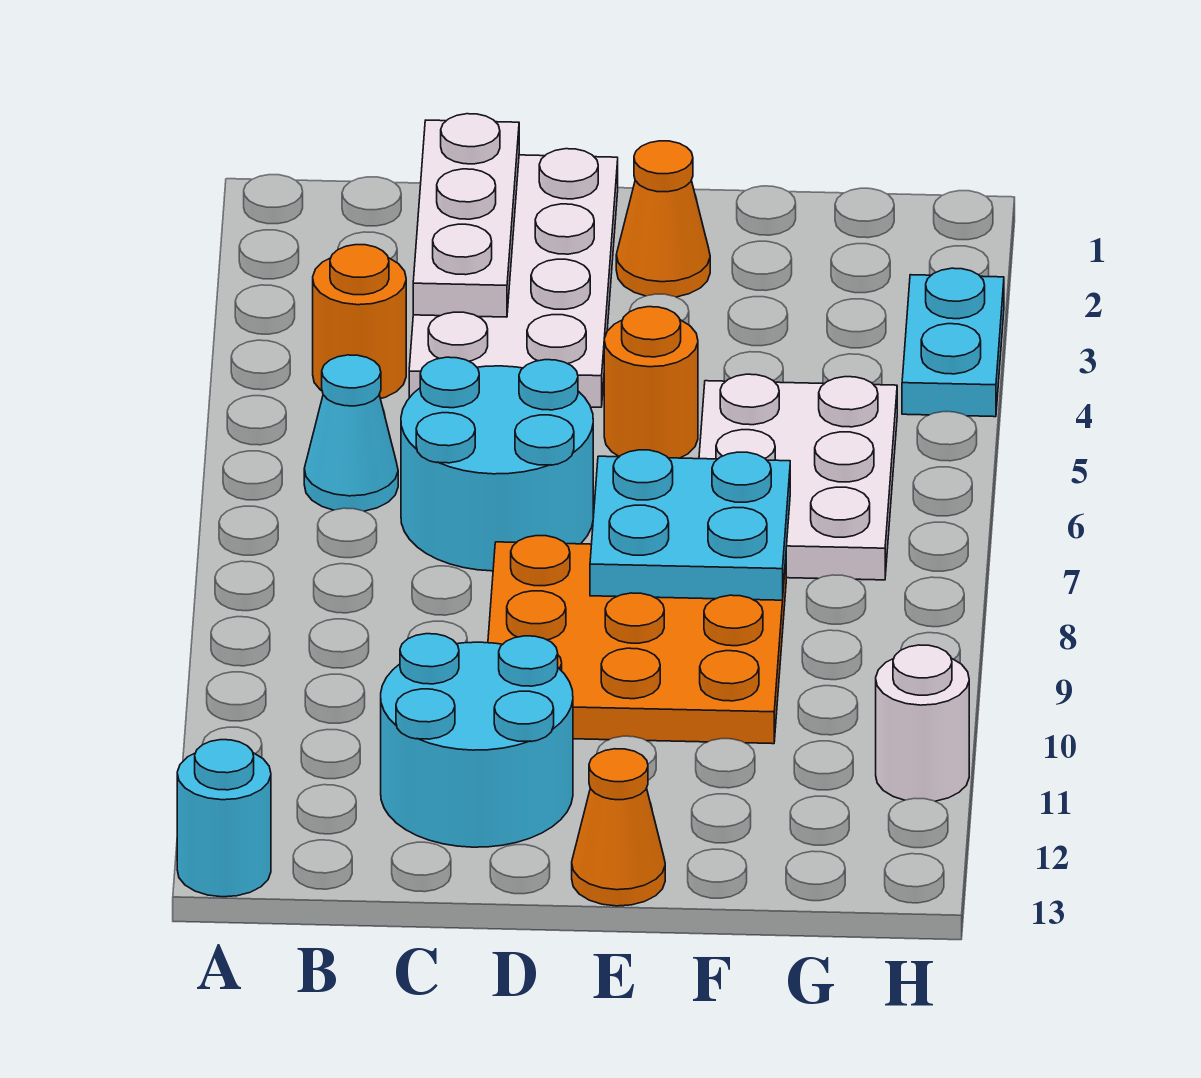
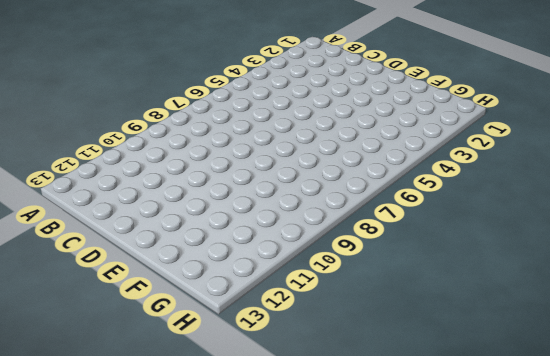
none -> cyan 1x1 round brick [177,740,271,897]
none -> orange 1x1 round brick [313,245,406,399]
none -> cyan 1x1 cone [304,355,398,511]

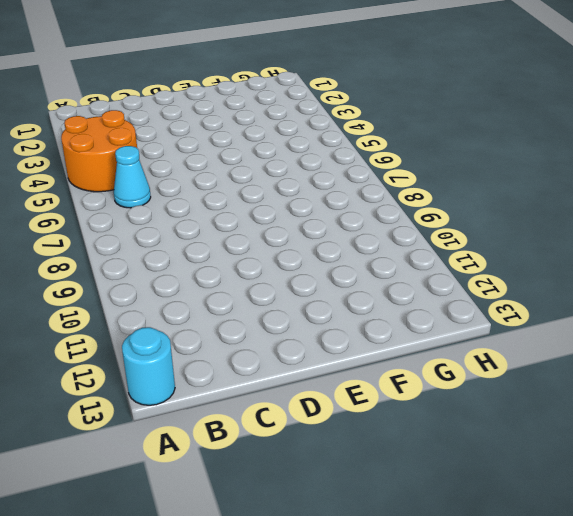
orange 2x2 round brick [61,110,137,192] -> orange 1x1 round brick [313,245,406,399]
none -> white 2x4 plate [409,149,618,407]
none -> cyan 2x2 round brick [401,357,593,571]
none -> cyan 2x2 round brick [381,634,573,847]

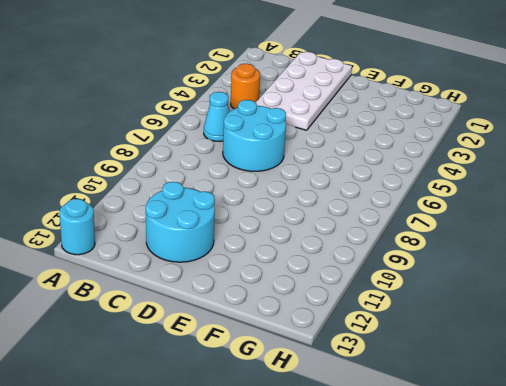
none -> orange 3x3 plate [488,536,786,744]
none -> orange 1x1 cone [616,141,710,297]
none -> orange 1x1 round brick [604,307,698,458]

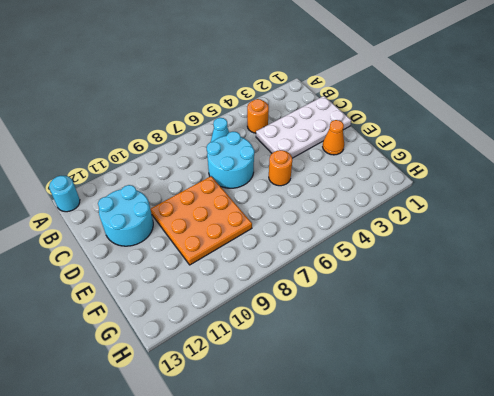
none -> orange 1x1 cone [572,749,665,906]
none -> white 2x3 plate [699,374,897,580]
none -> cyan 1x2 plate [902,268,1004,417]

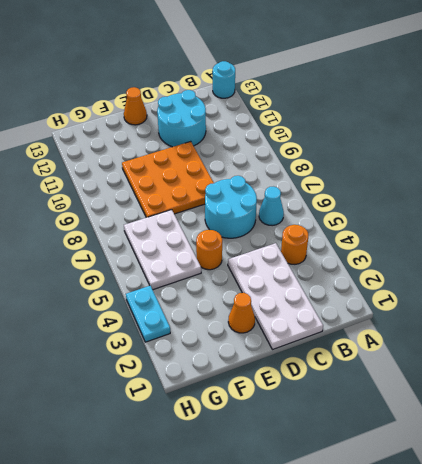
none -> white 1x1 round brick [876,645,969,801]
none -> white 1x3 plate [413,114,519,317]
none -> cyan 2x2 plate [590,450,790,600]

